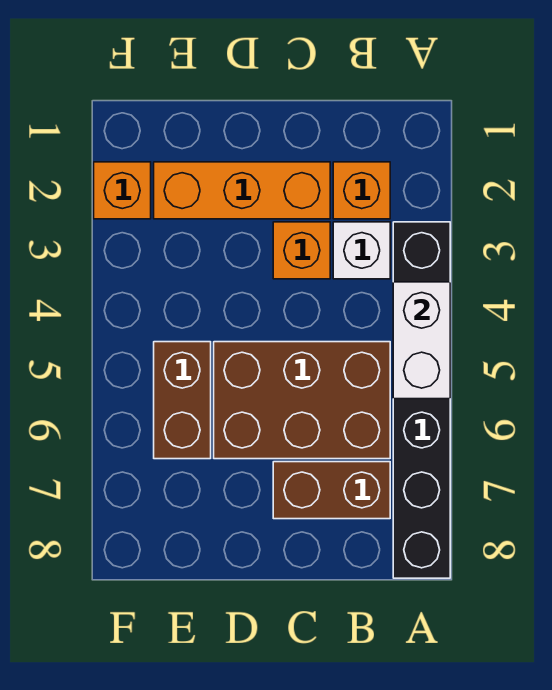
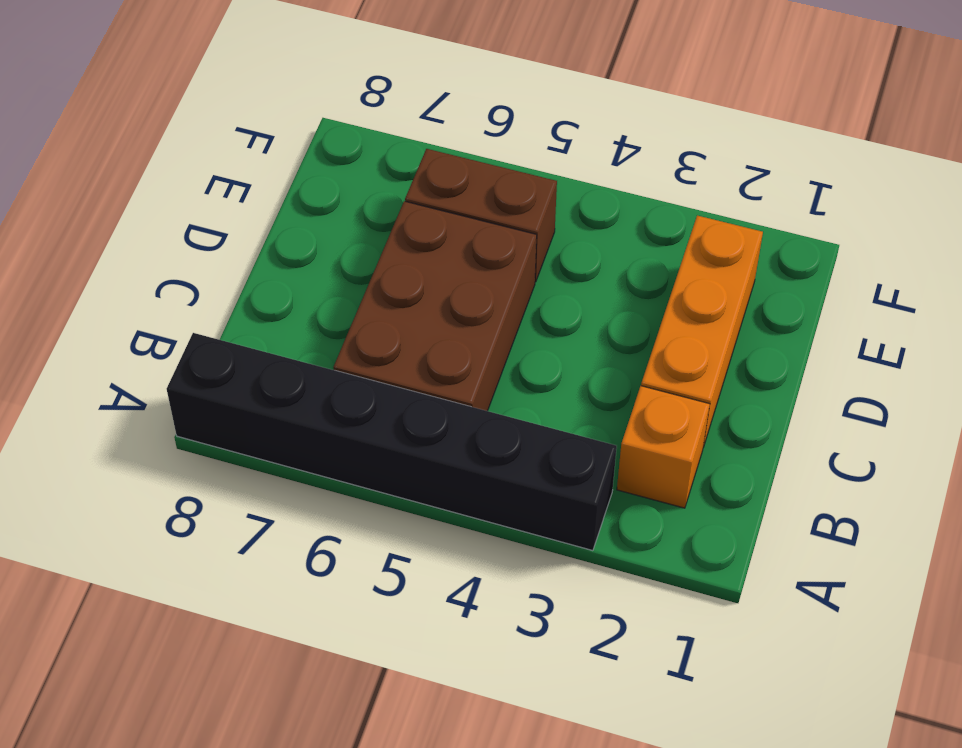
none -> white 1x1 brick [333,222,390,279]
none -> brown 1x2 brick [273,462,390,519]

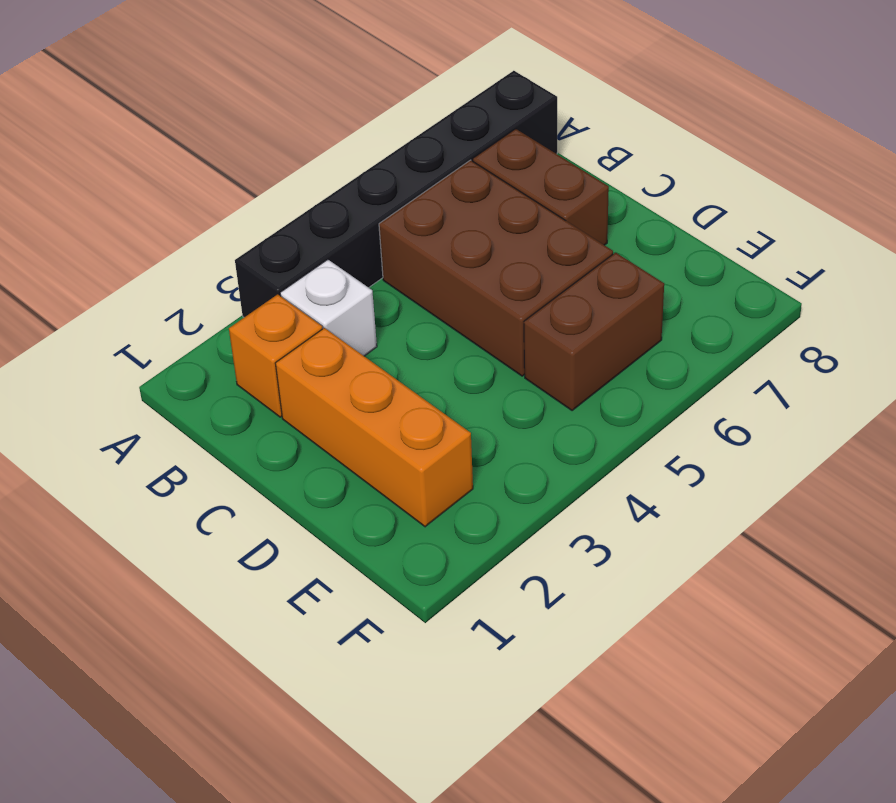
none -> orange 1x1 brick [273,222,330,279]
none -> orange 1x1 brick [94,162,151,219]

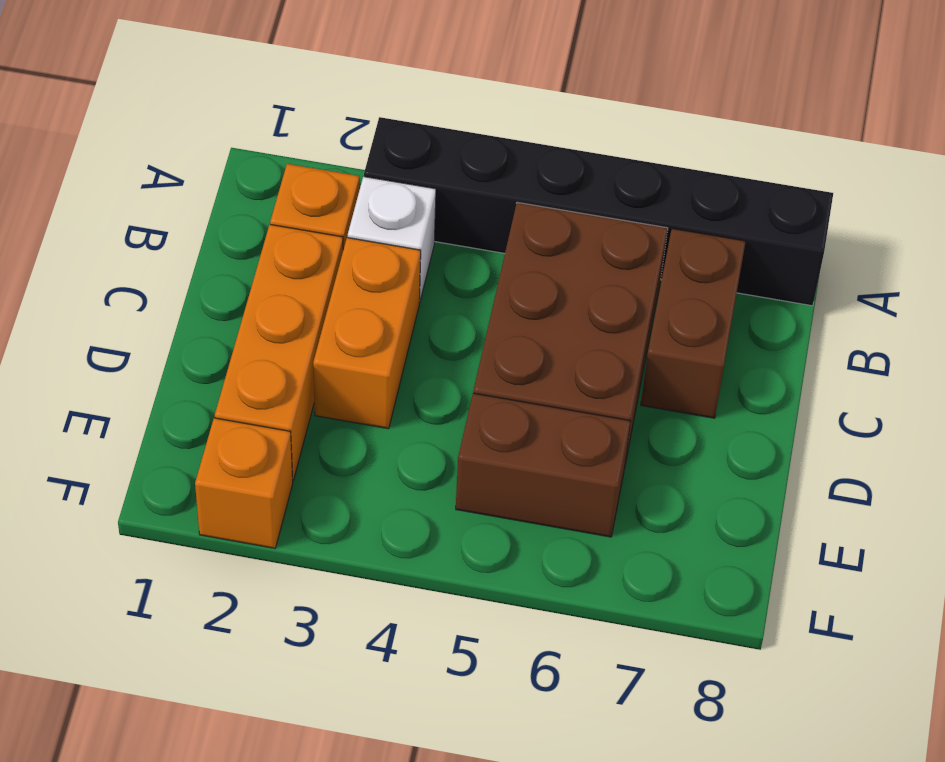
orange 1x2 brick [313,238,421,429] -> orange 1x1 brick [273,222,330,279]
none -> white 1x2 brick [393,282,450,399]

